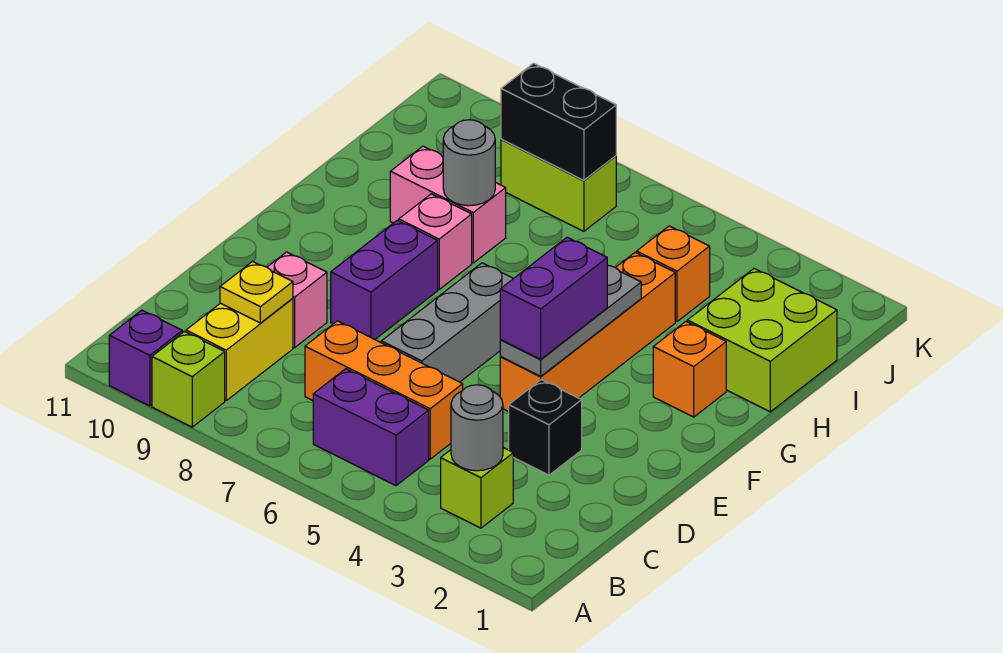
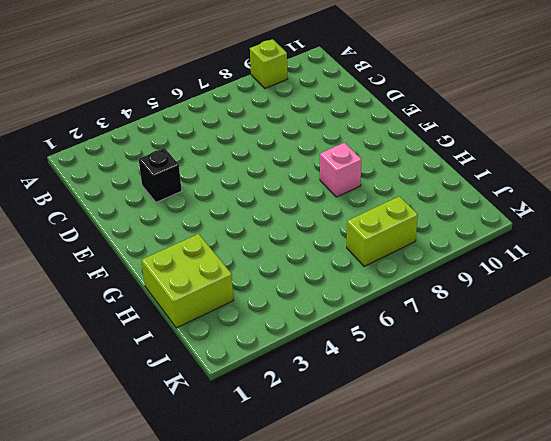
none -> purple 1x1 brick [109,310,182,406]
none -> lime 1x1 brick [441,448,513,528]
none -> purple 1x2 brick [313,369,429,486]

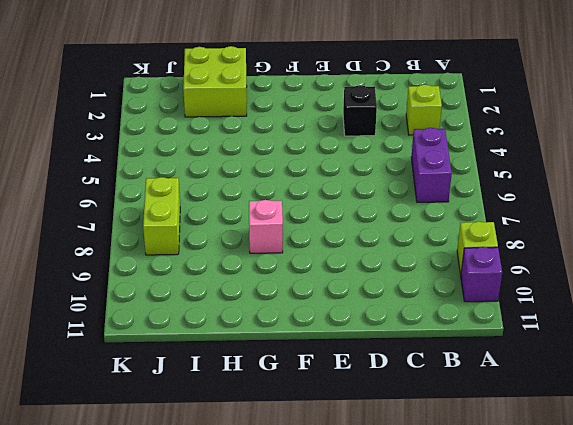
none -> yellow 1x2 brick [186,298,293,400]
none -> orange 1x3 brick [305,321,463,459]
none -> grey 1x3 brick [381,263,514,382]

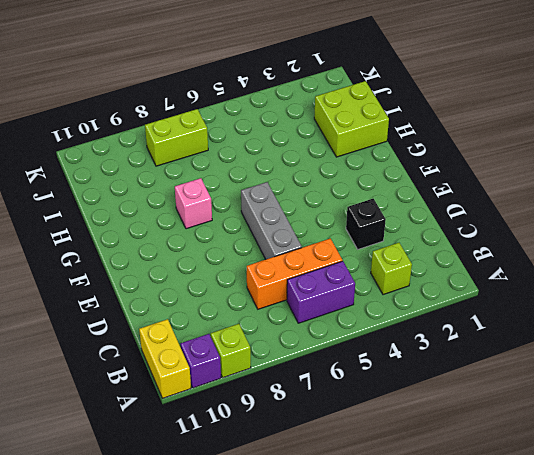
yellow 1x2 brick [139,319,191,398] -> yellow 1x2 brick moved to [186,298,293,400]
none -> pink 1x1 brick [267,252,327,348]
none -> orange 1x4 brick [500,253,675,412]
none -> purple 1x2 brick [331,220,438,339]

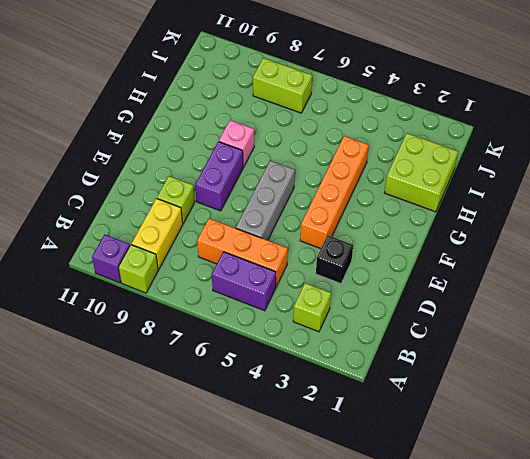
lime 1x1 brick [157,176,195,223] -> pink 1x1 brick [267,252,327,348]
none -> orange 1x1 brick [653,322,726,417]
none -> pink 1x2 brick [390,146,506,263]
none -> orange 1x1 brick [637,226,710,322]

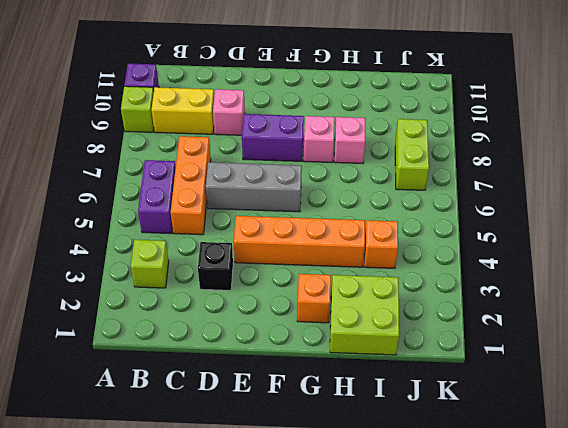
pink 1x1 brick [334,117,366,163] -> pink 1x2 brick [390,146,506,263]
none -> grey 1x1 round brick [451,385,503,471]
none -> yellow 1x1 plate [220,262,293,323]
none -> grey 1x3 plate [500,265,641,376]

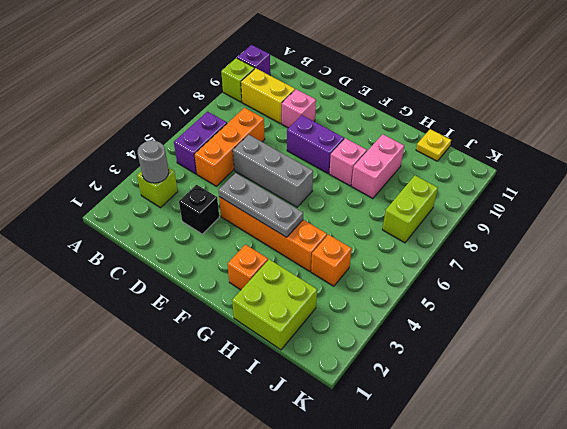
yellow 1x1 plate [416,129,451,161] -> yellow 1x1 plate moved to [220,262,293,323]
none -> grey 1x1 round brick [443,120,495,206]
none -> black 1x2 brick [501,63,616,180]
none -> purple 1x2 brick [500,237,607,359]

